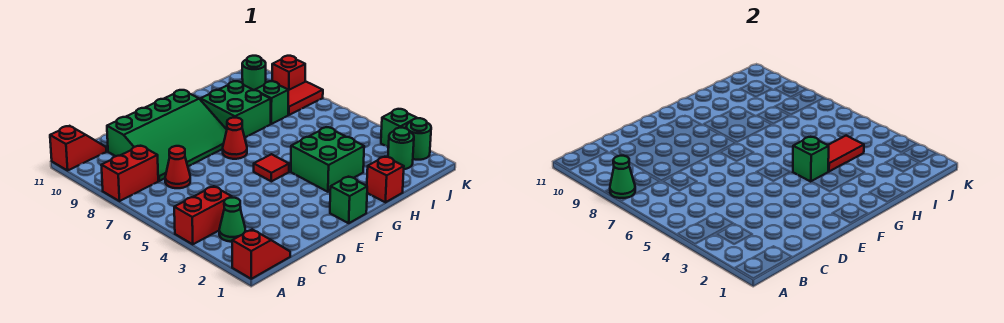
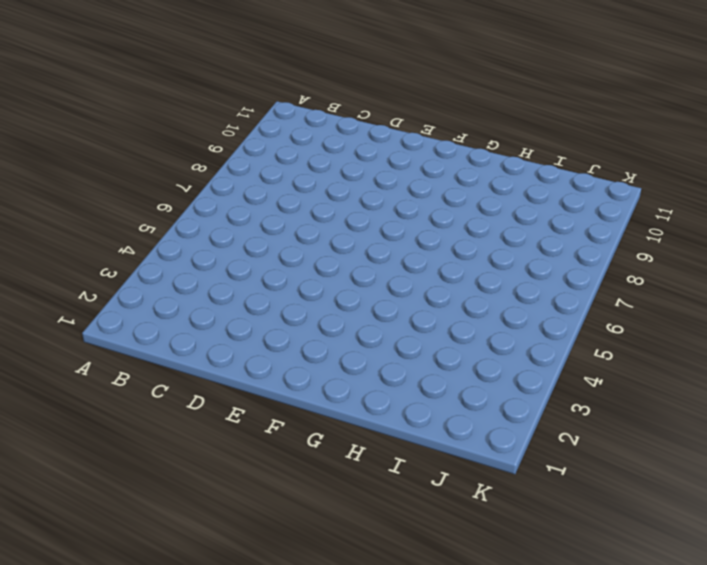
none -> red 1x2 slope [232,229,290,279]
none -> red 1x2 brick [174,186,232,244]
none -> red 1x2 brick [101,146,158,201]

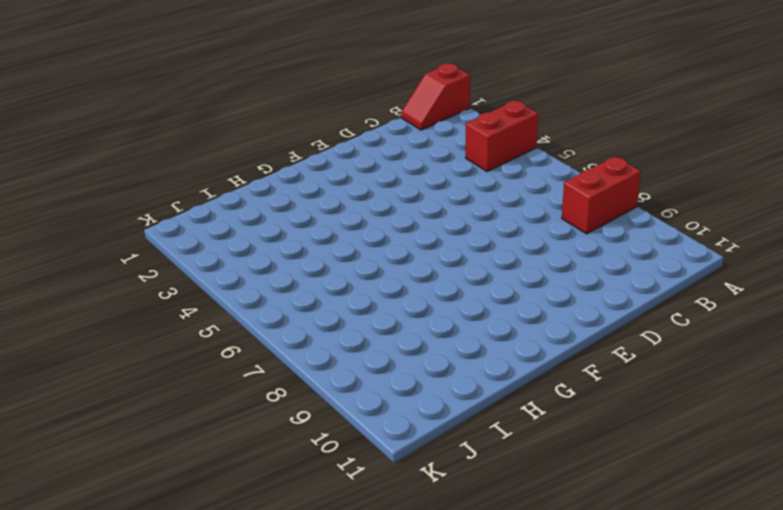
none -> red 1x2 slope [50,126,106,170]
none -> green 1x1 cone [219,198,245,242]
none -> red 1x1 cone [165,146,190,188]

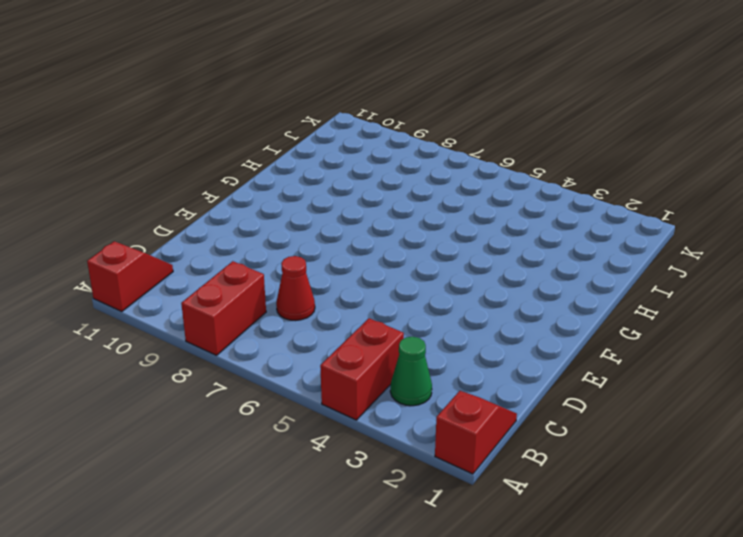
none -> green 3x4 slope [107,90,227,181]
none -> green 1x1 brick [330,177,367,223]
none -> red 1x1 tile [254,154,289,181]

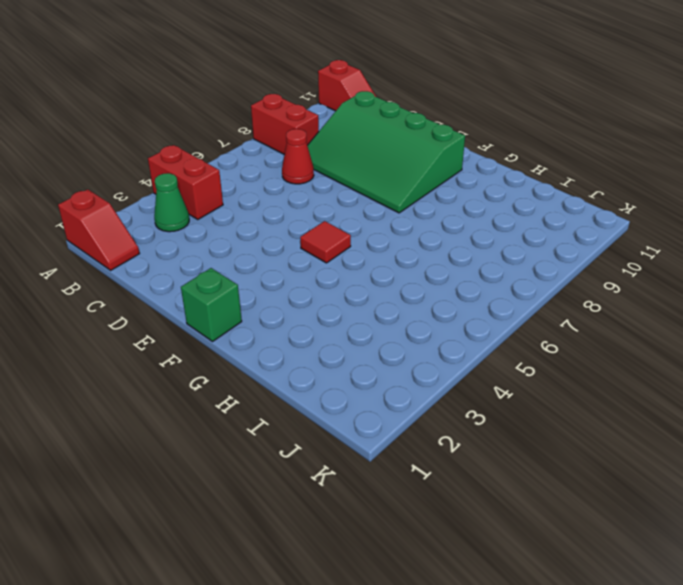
none -> red 1x1 cone [223,118,247,159]
none -> green 2x2 brick [291,127,364,192]
none -> green 2x2 brick [201,81,271,137]

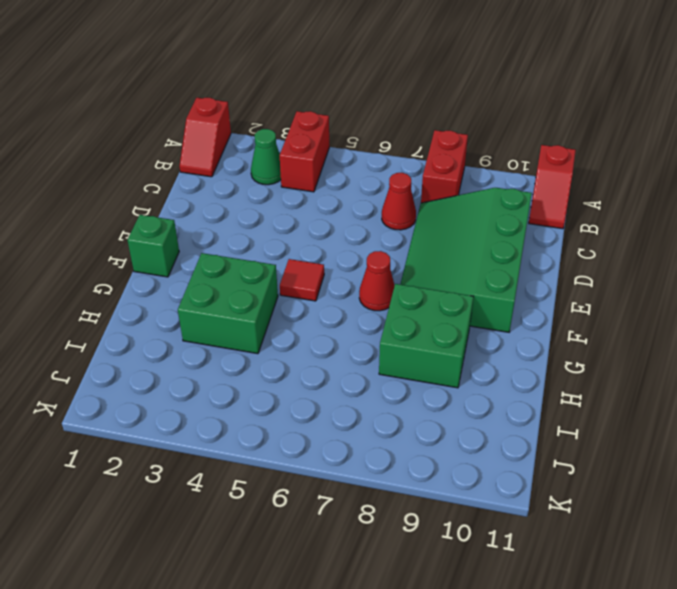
none -> red 1x1 brick [367,157,404,202]
none -> green 1x1 brick [255,81,288,124]
none -> green 1x1 round brick [388,128,414,169]

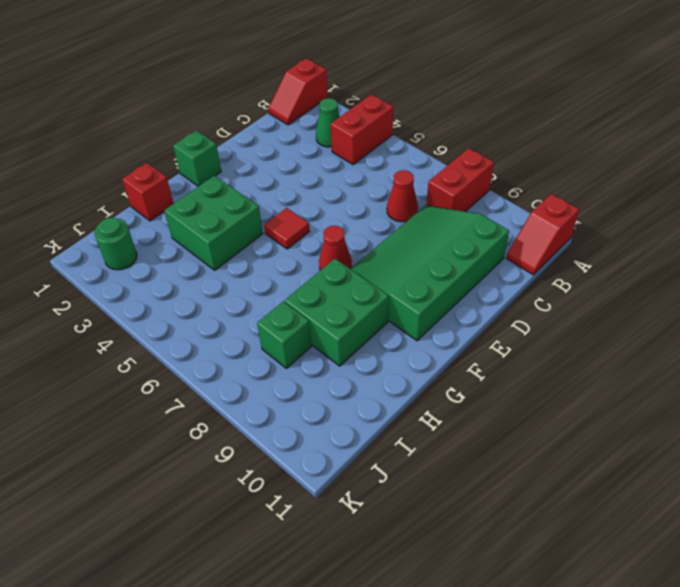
none -> red 1x2 tile [288,82,323,115]
none -> green 1x1 round brick [242,56,266,90]
none -> green 1x1 round brick [406,118,431,160]

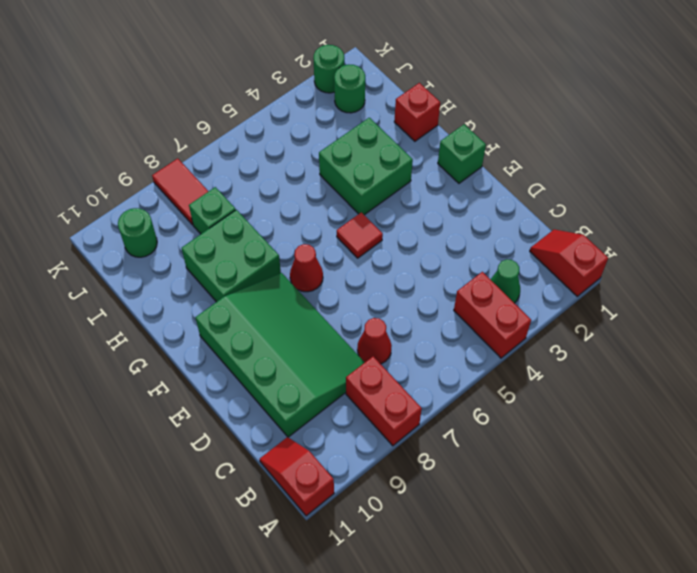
none -> green 1x1 brick [381,109,416,147]
none -> red 1x1 brick [272,56,305,90]
none -> green 1x1 cone [610,156,635,198]

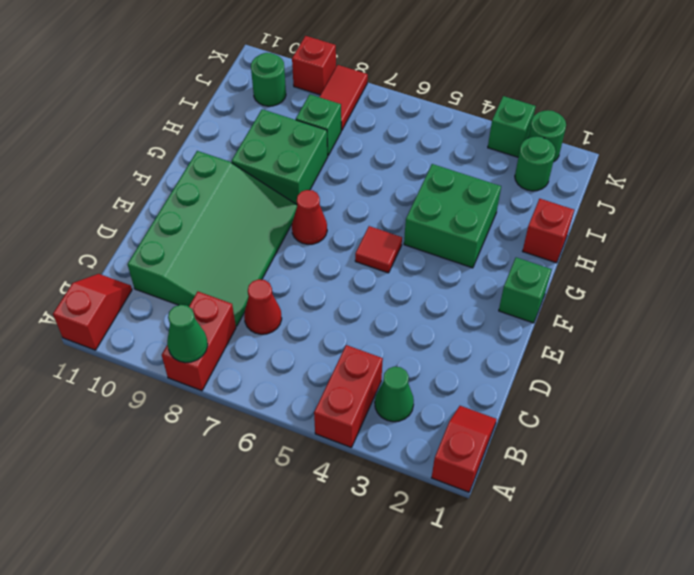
none -> green 1x1 brick [793,137,829,181]
none -> red 1x2 tile [828,136,864,171]

